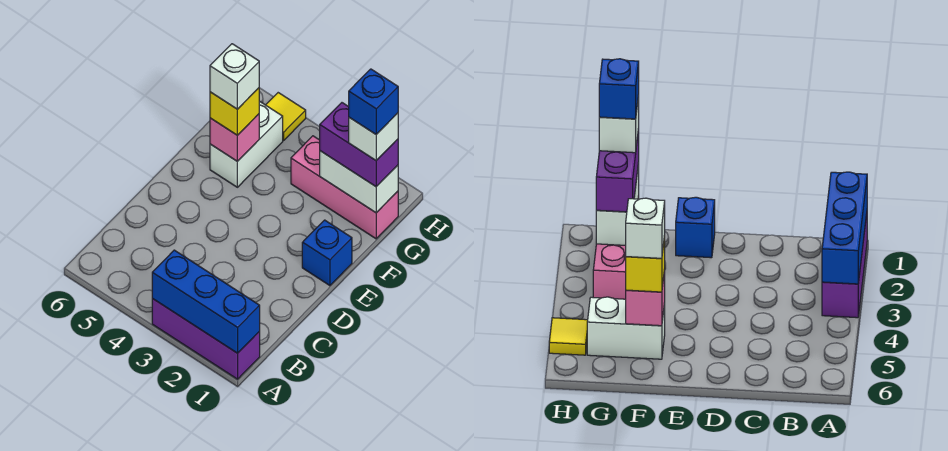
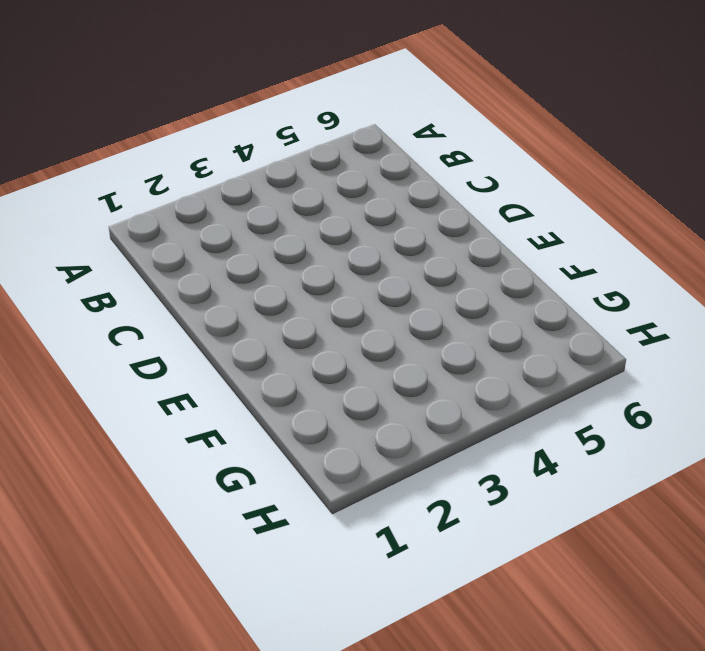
none -> purple 1x3 brick [152,299,260,379]
none -> blue 1x1 brick [302,220,352,286]
none -> white 1x2 brick [210,101,283,187]

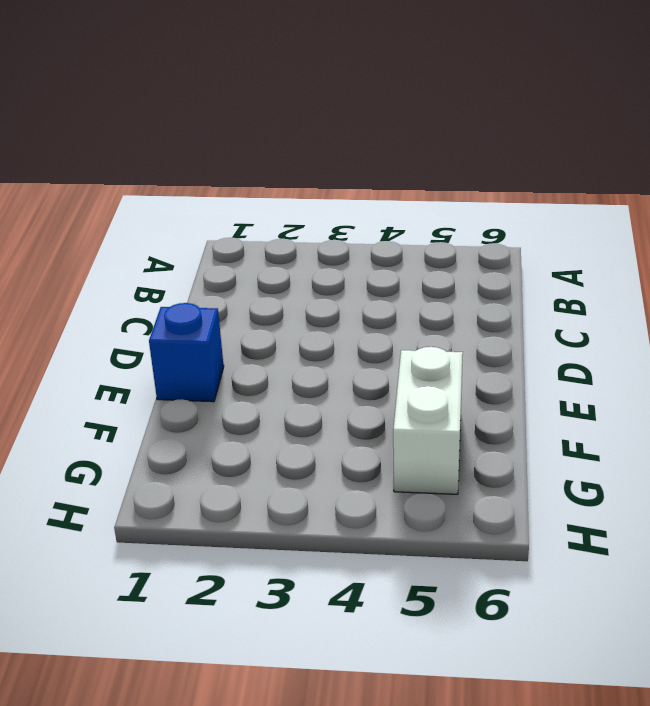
none -> purple 1x3 brick [152,299,260,379]
none -> pink 1x3 brick [291,136,398,239]
none -> yellow 1x1 tile [266,93,306,141]

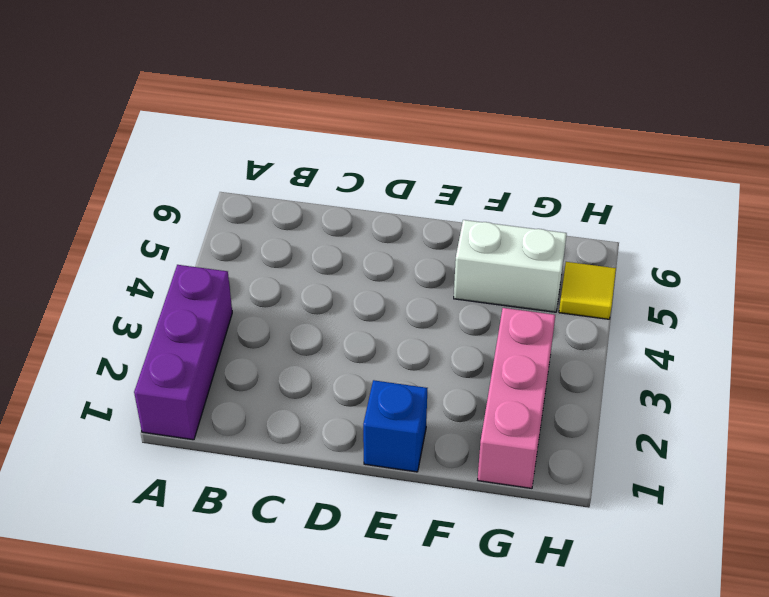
none -> blue 1x3 brick [152,250,260,353]
none -> pink 1x1 brick [210,114,259,161]
none -> white 1x2 brick [320,151,398,213]

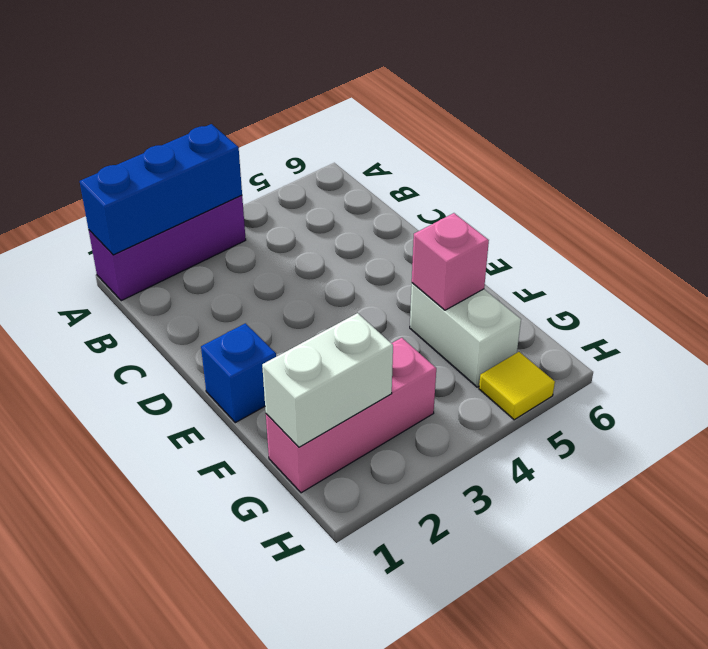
none -> yellow 1x1 brick [210,88,259,135]
none -> purple 1x2 brick [320,103,398,187]
none -> white 1x1 brick [210,44,259,109]

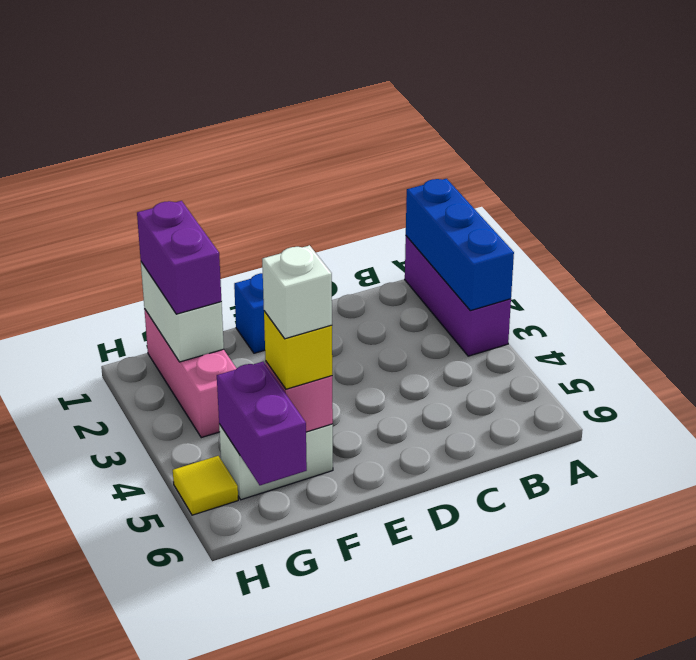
purple 1x2 brick [217,362,307,485] -> none
none -> white 1x1 brick [349,113,398,160]
none -> blue 1x1 brick [349,69,398,134]

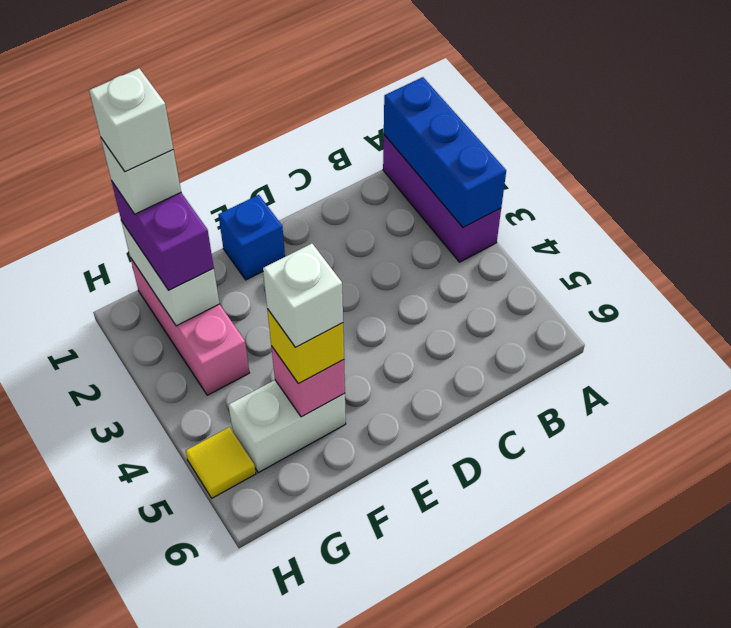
white 1x1 brick [89,68,173,172] -> blue 1x1 brick [349,69,398,134]

